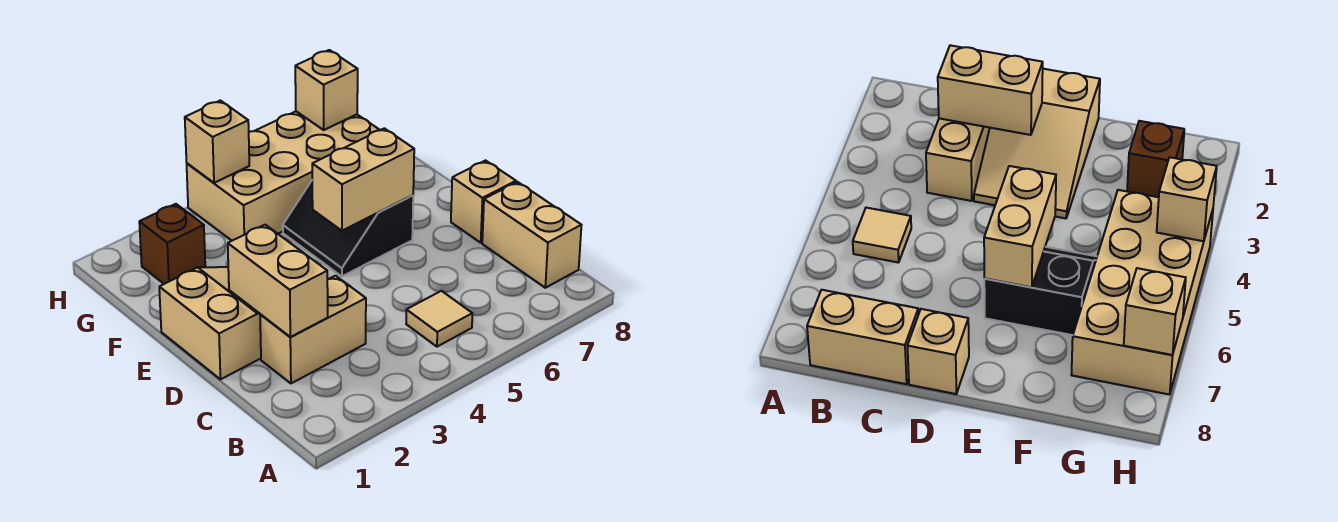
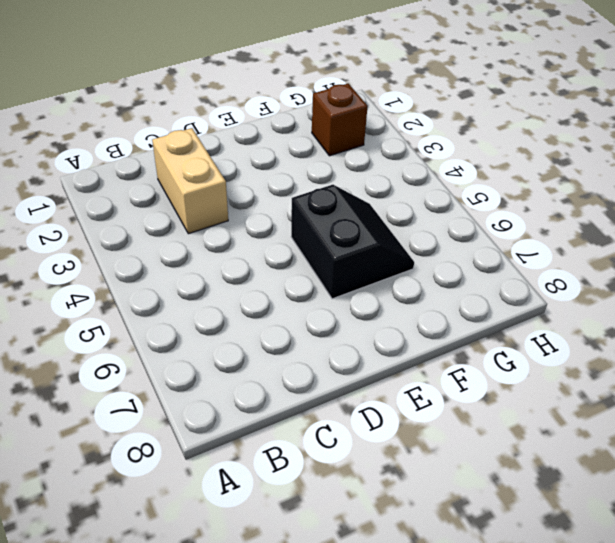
black 2x2 slope [291,185,414,299] -> black 2x2 slope turned to [283,181,413,276]
none -> tan 1x1 tile [406,291,472,347]
none -> tan 1x2 brick [482,182,581,288]
none -> tan 2x3 slope [159,267,261,379]

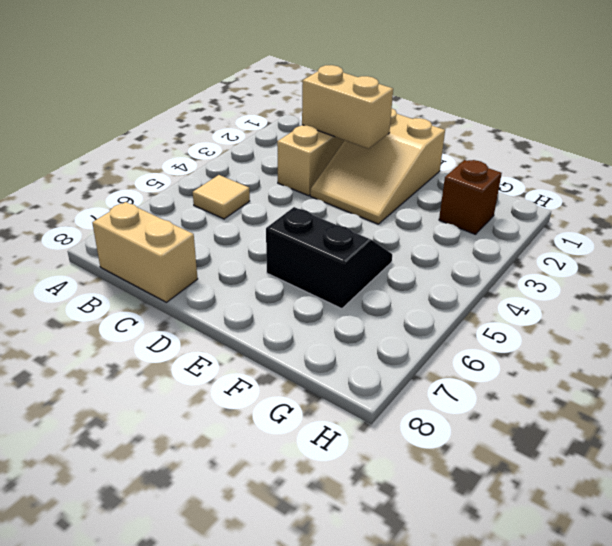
none -> tan 1x1 brick [451,160,516,243]
none -> tan 2x4 brick [187,111,379,241]
none -> tan 1x2 brick [312,128,414,231]

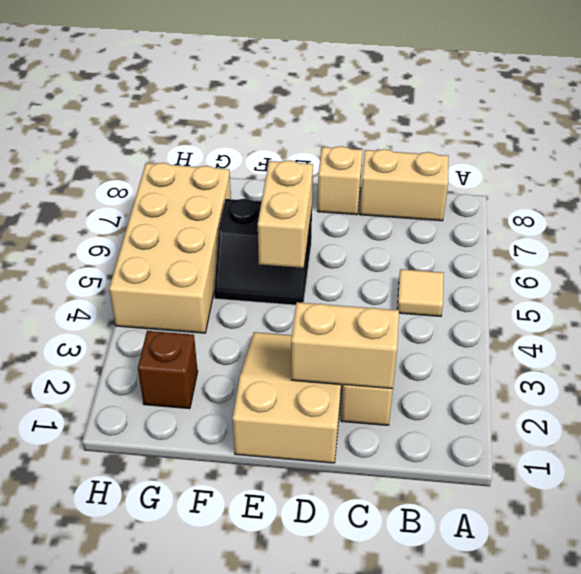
none -> tan 1x1 brick [185,100,249,183]
none -> tan 1x1 brick [295,50,358,130]

